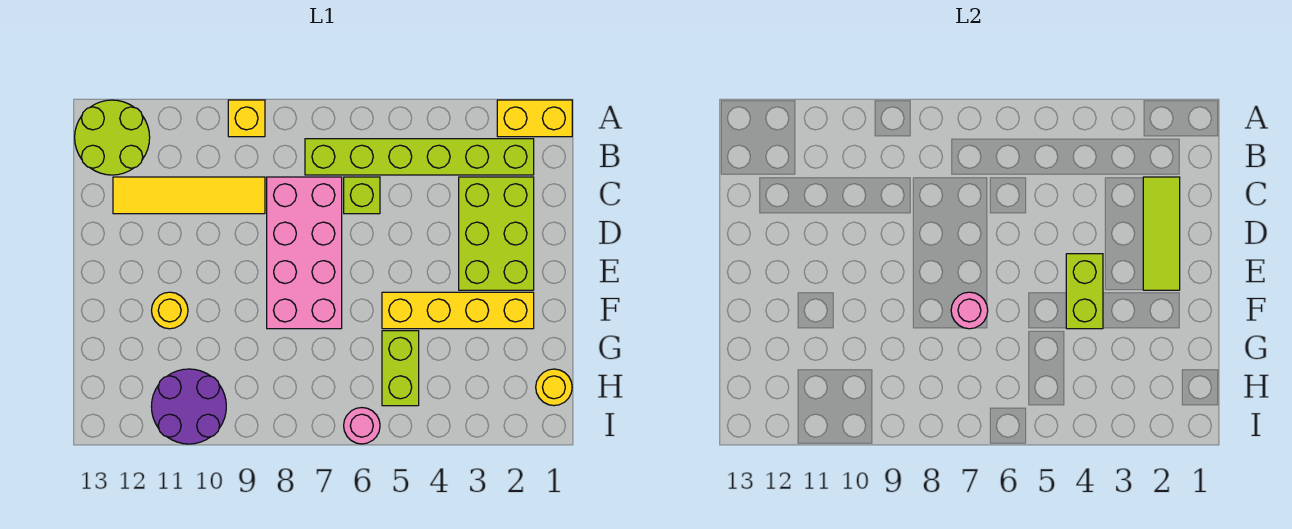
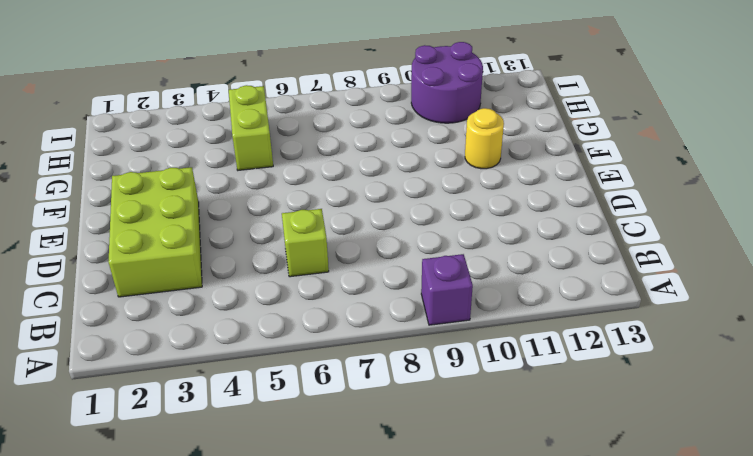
purple 1x1 brick [421,254,473,325] -> yellow 1x1 brick [228,100,265,137]
none -> yellow 1x2 brick [497,100,572,137]
none -> lime 2x2 round brick [75,100,150,175]
none -> lime 1x6 brick [305,139,534,175]

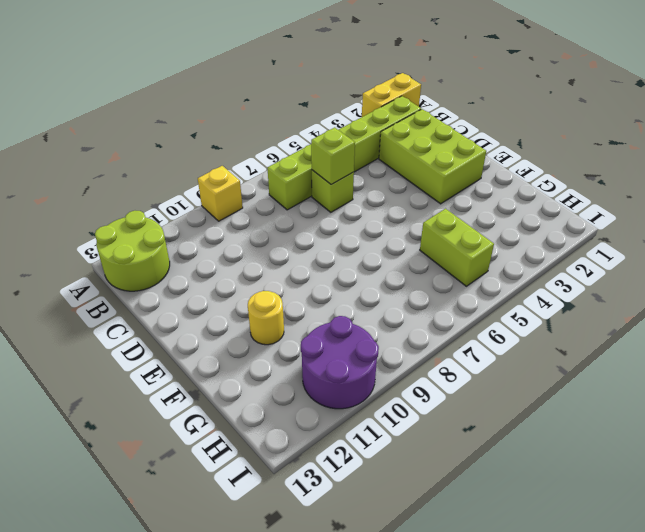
lime 1x1 brick [311,127,355,185] -> none
none -> pink 2x4 brick [267,177,342,329]
none -> yellow 1x4 tile [113,177,265,214]
none -> yellow 1x4 brick [382,292,534,329]

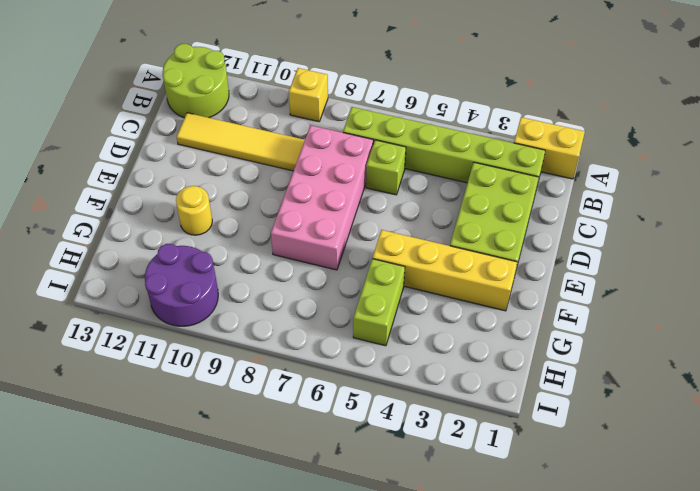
none -> yellow 1x1 round brick [536,369,572,406]
none -> pink 1x1 round brick [344,408,380,444]
none -> lime 1x3 tile [1143,177,1180,290]

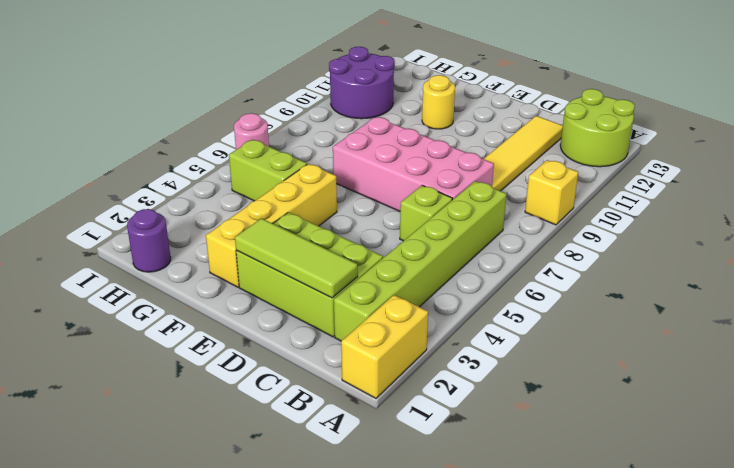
purple 1x1 round brick [127,209,171,272] -> yellow 1x1 round brick [536,369,572,406]
none -> lime 1x2 brick [1066,254,1103,329]
none -> pink 1x1 round brick [951,292,988,329]

